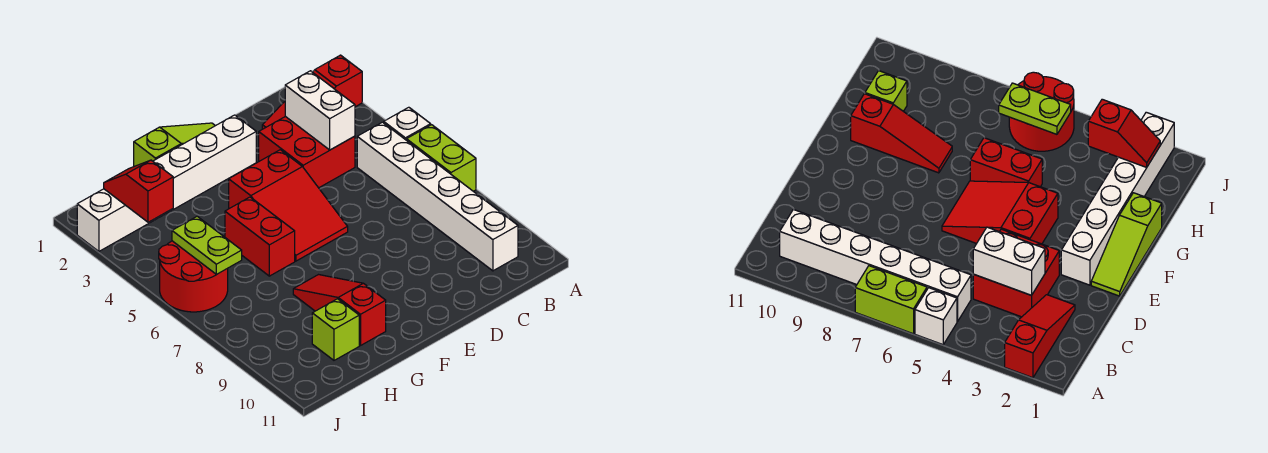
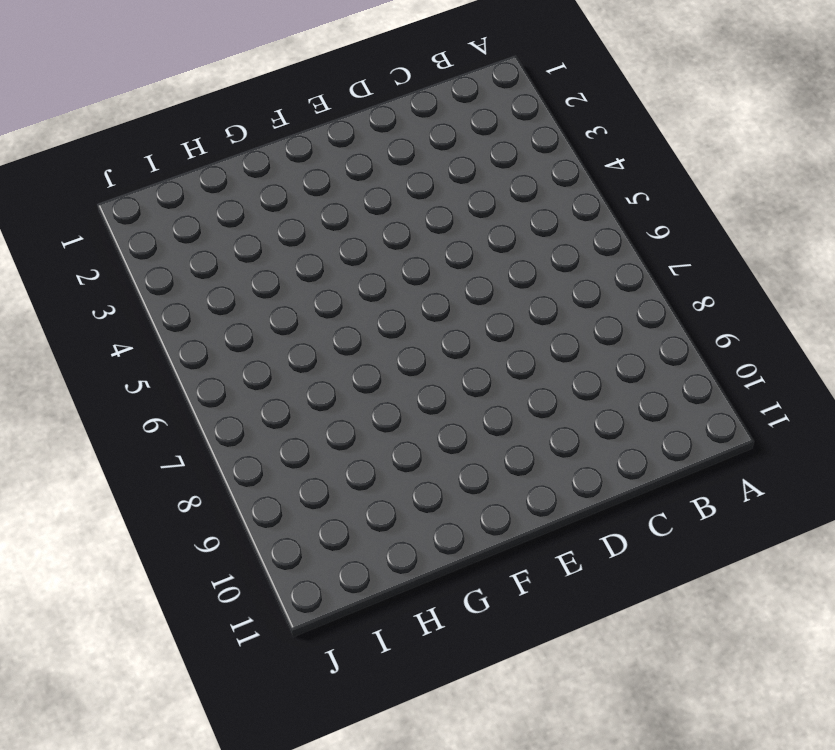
none -> red 1x3 slope [262,55,362,129]
none -> white 1x1 brick [384,107,431,140]
none -> lime 1x2 brick [406,125,476,191]

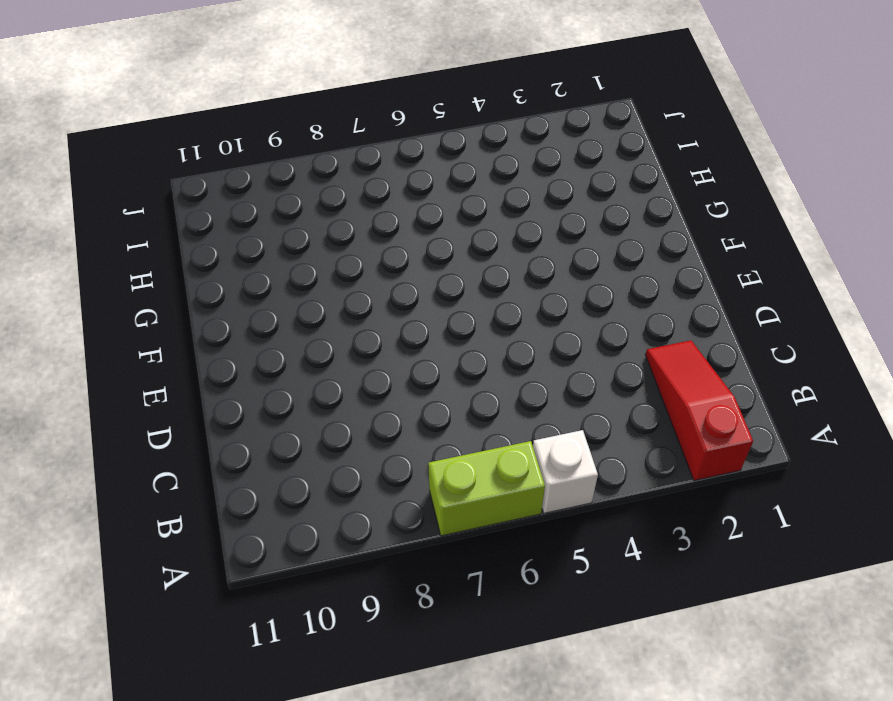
none -> white 1x6 brick [357,122,518,271]
none -> red 2x2 brick [259,116,355,188]
none -> lime 1x3 slope [134,123,215,166]

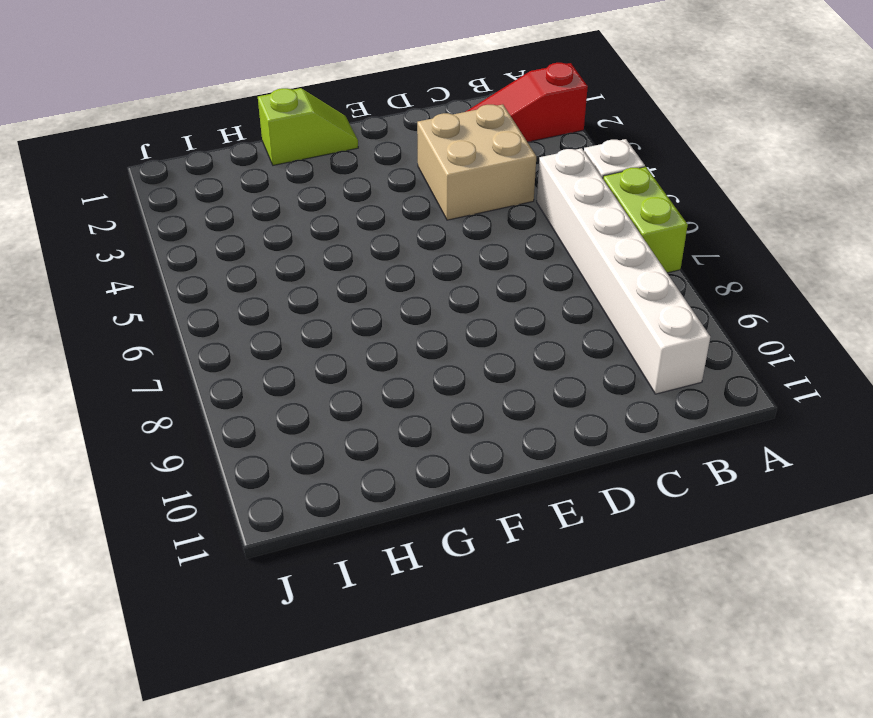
tan 2x2 brick [417,105,536,220] -> red 2x2 brick [259,116,355,188]
lime 1x2 slope [258,88,358,165] -> lime 1x3 slope [134,123,215,166]
none -> white 1x6 brick [77,115,256,251]
none -> red 2x3 slope [229,150,348,261]
none -> red 1x2 brick [225,197,295,276]

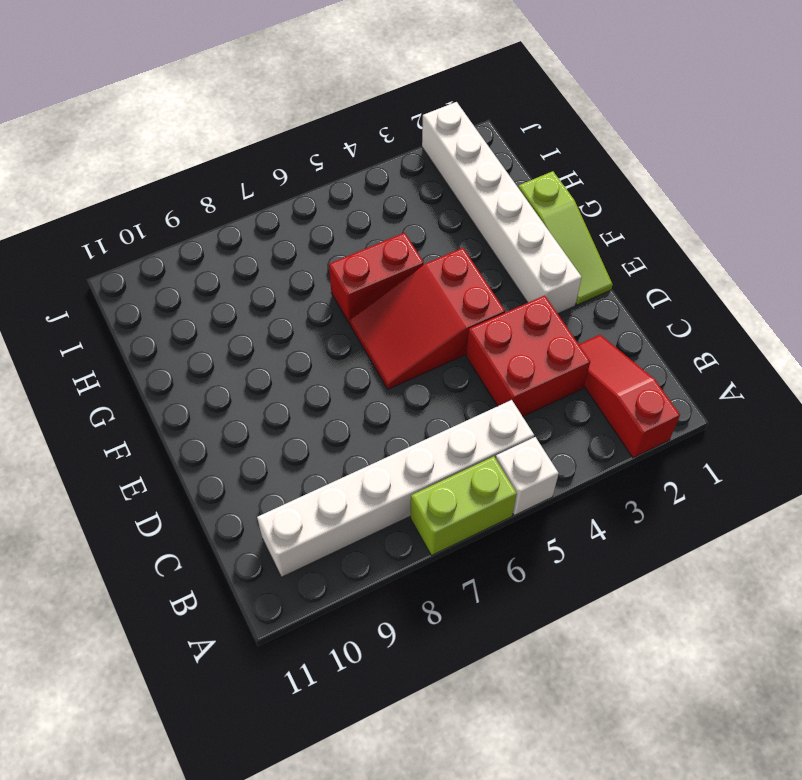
none -> red 1x3 slope [293,275,386,346]
none -> lime 1x1 brick [312,299,359,360]
none -> red 2x2 round brick [159,241,228,312]

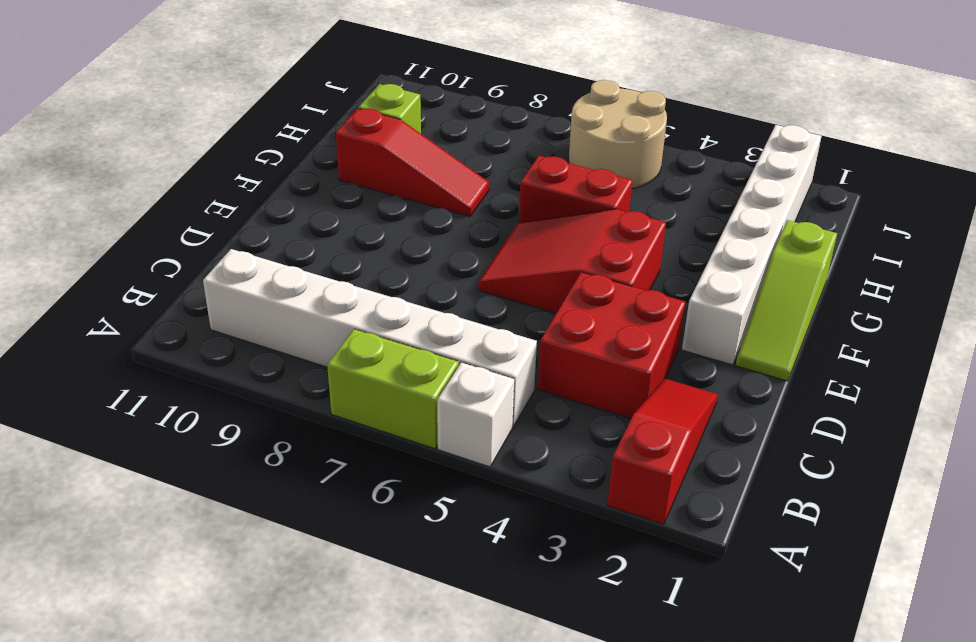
tan 2x2 round brick [569,80,667,188] -> red 2x2 round brick [159,241,228,312]
none -> white 1x2 brick [285,71,355,150]
none -> red 1x2 slope [104,160,173,222]
none -> lime 1x2 plate [172,216,242,275]

